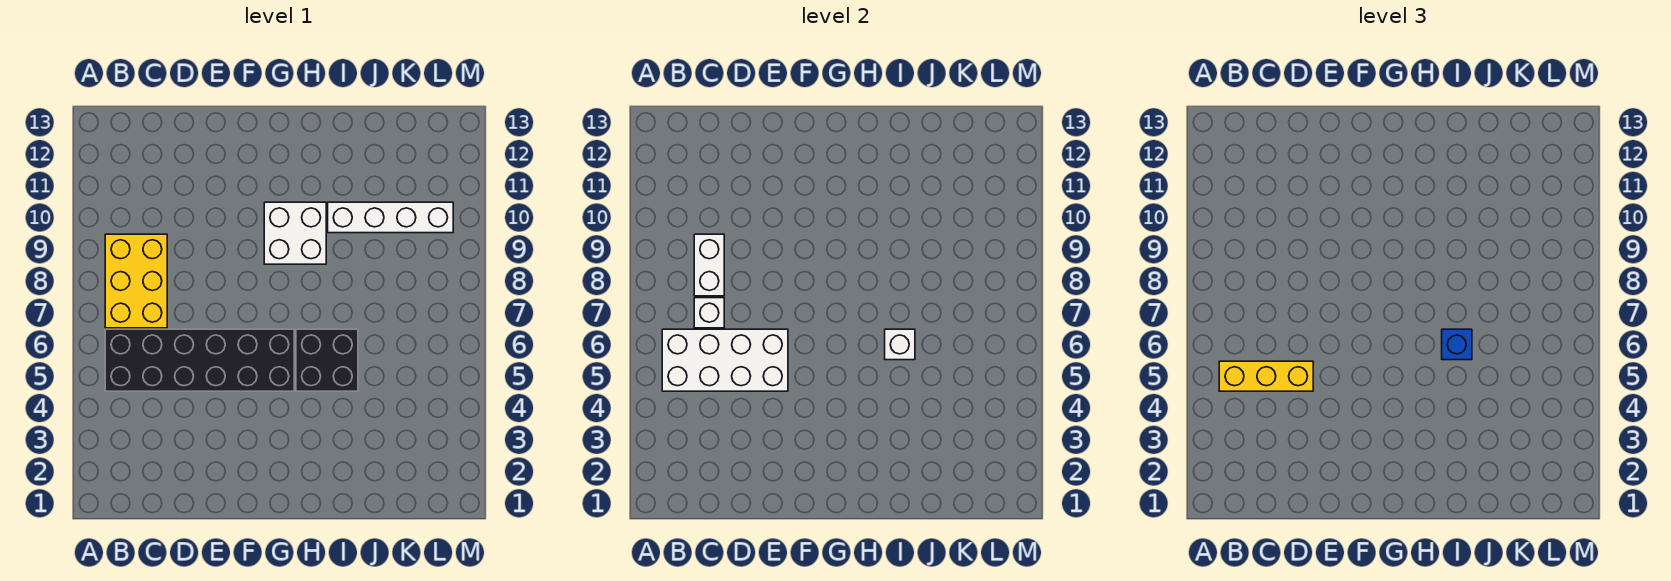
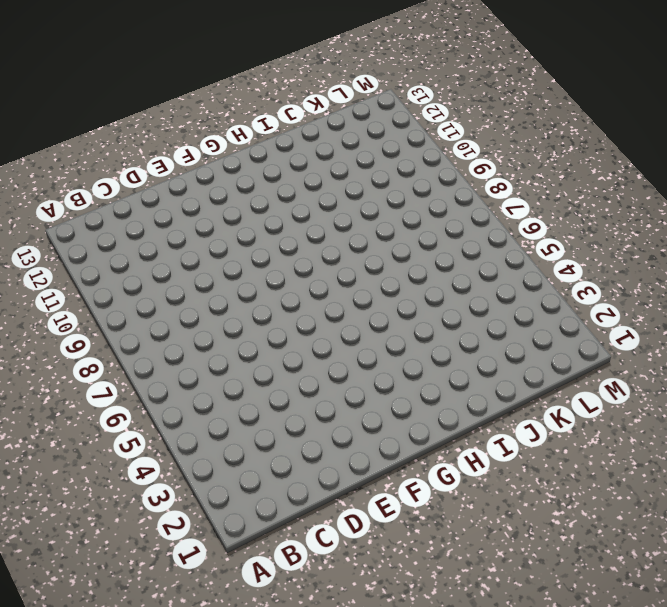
none -> black 2x6 brick [105,329,294,391]
none -> yellow 2x3 brick [105,234,167,328]

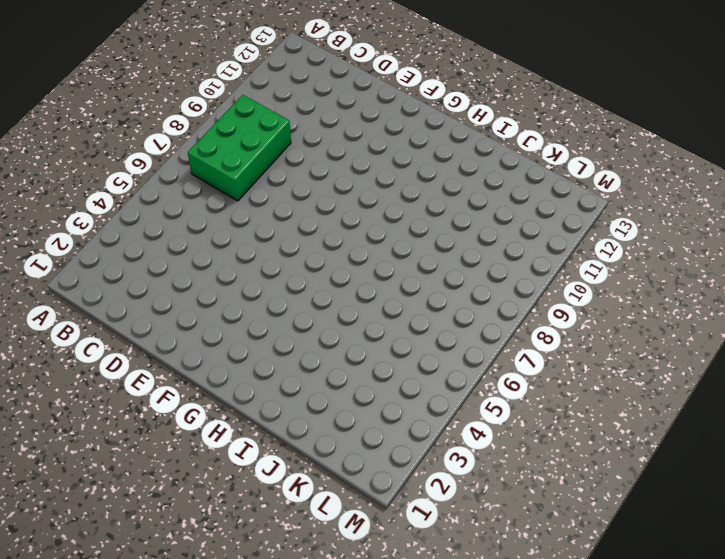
green 2x3 brick [188,95,291,201] -> yellow 2x3 brick [105,234,167,328]
none -> black 2x6 brick [105,329,294,391]
none -> white 2x2 brick [264,202,326,264]

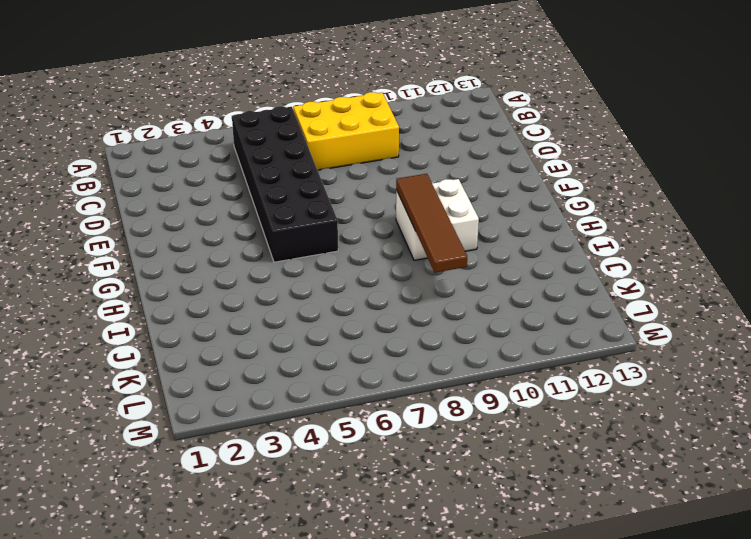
brown 1x4 tile [396,174,467,273] -> none
none -> black 2x2 brick [296,329,358,391]
none -> white 1x4 brick [328,202,453,233]

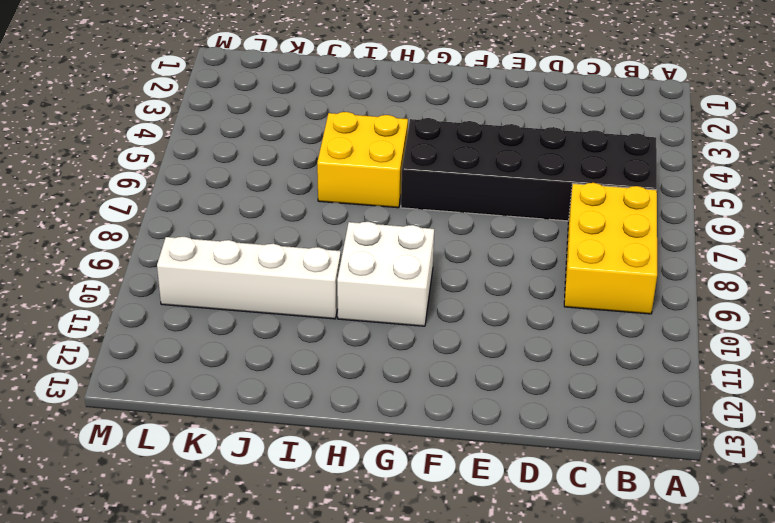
yellow 2x2 brick [317,112,408,208] -> black 2x2 brick [296,329,358,391]
none -> white 2x4 brick [662,329,788,391]
none -> white 1x1 brick [694,298,724,328]

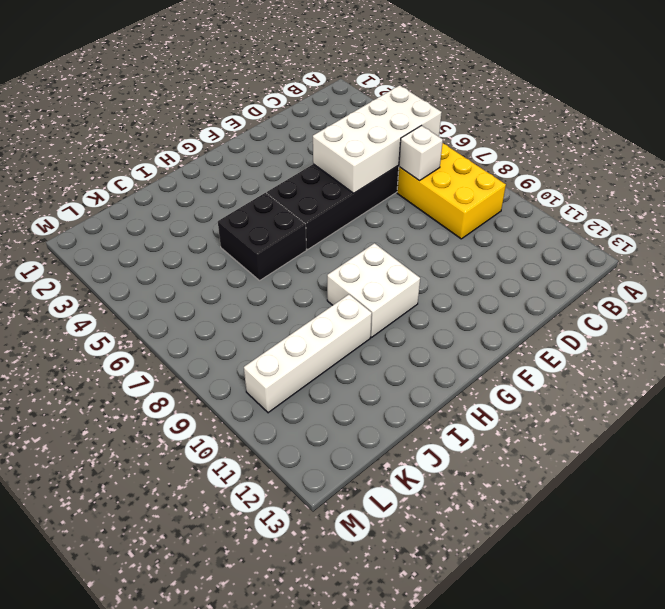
none -> white 1x2 brick [694,234,724,296]
none -> white 1x1 brick [885,329,915,360]

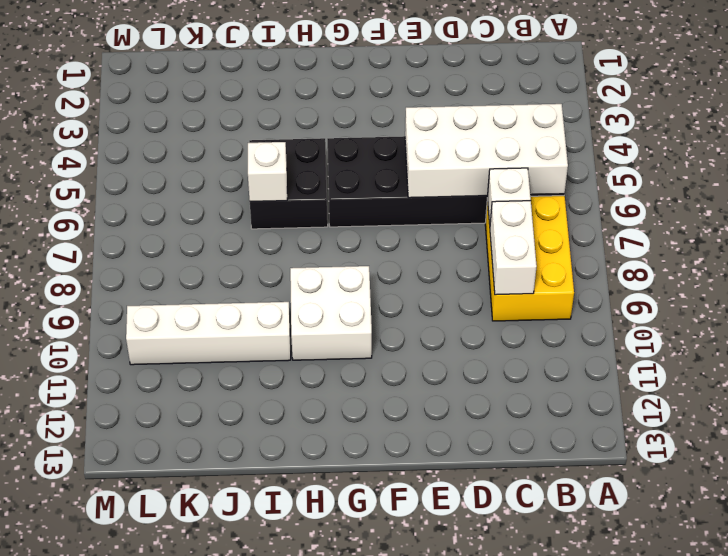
none -> yellow 1x3 brick [1219,361,1313,391]
none -> blue 1x1 brick [1442,329,1472,360]

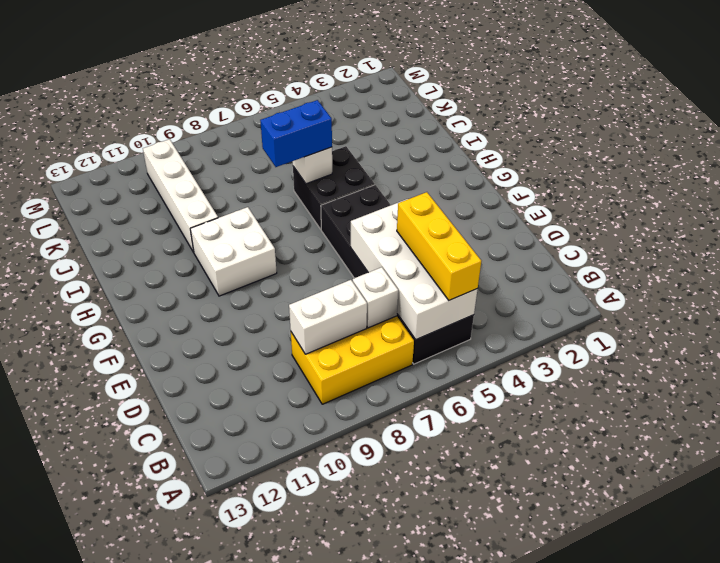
blue 1x2 brick [260,100,332,167] -> blue 1x1 brick [1442,329,1472,360]

